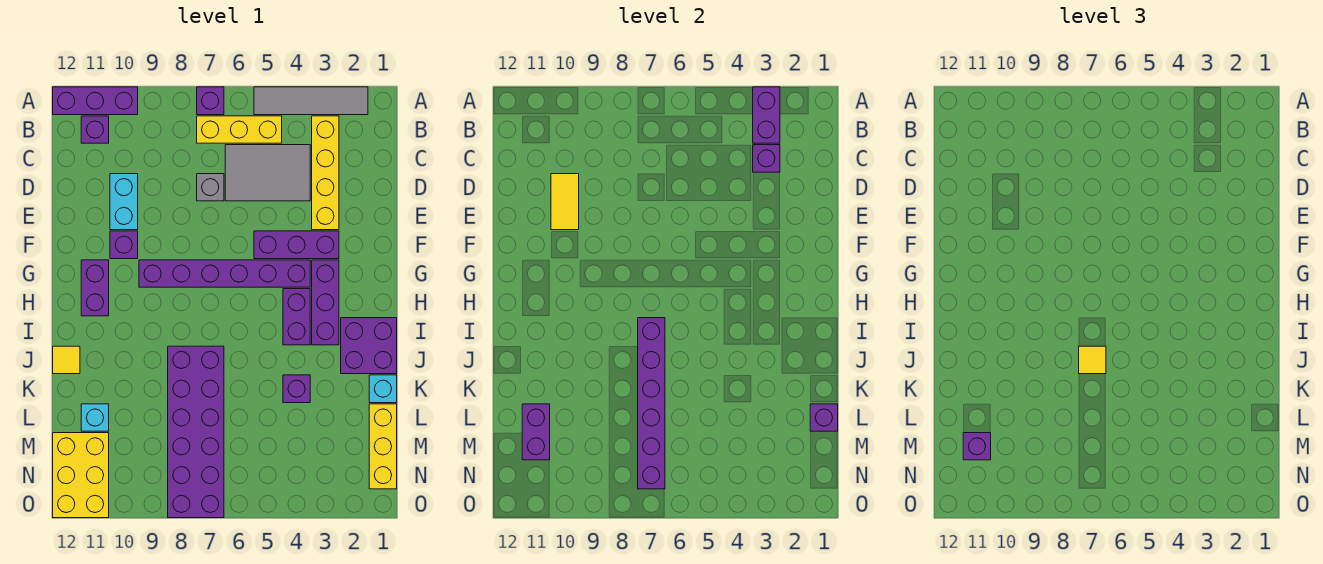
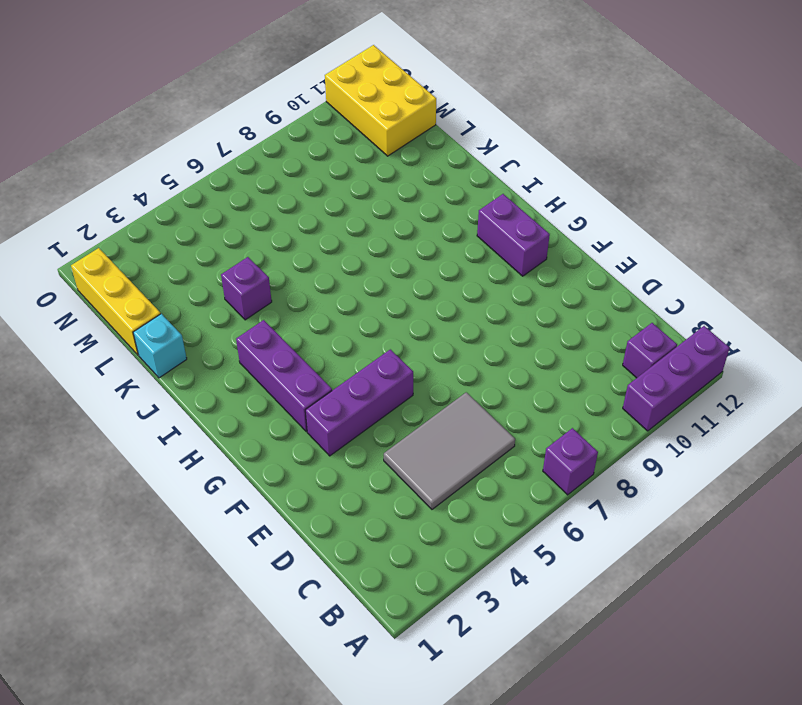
none -> grey 1x4 tile [254,87,368,115]
none -> yellow 1x4 brick [312,116,339,230]
none -> yellow 1x3 brick [197,116,282,143]
none -> grey 1x1 brick [197,174,224,201]

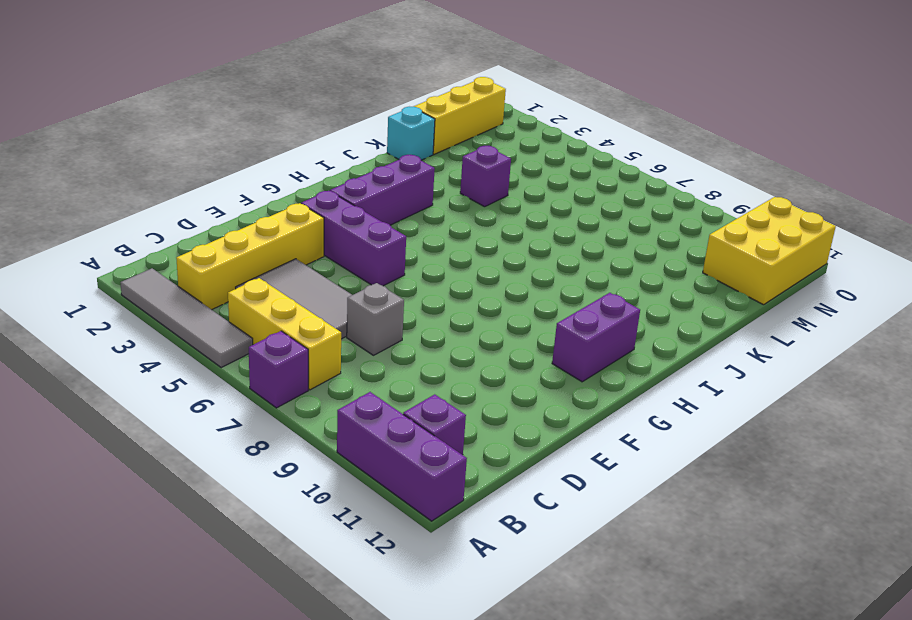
none -> cyan 1x2 brick [110,174,138,230]
none -> purple 1x1 brick [110,231,138,259]
none -> purple 1x6 brick [139,260,310,287]
none -> purple 1x2 brick [283,289,310,345]

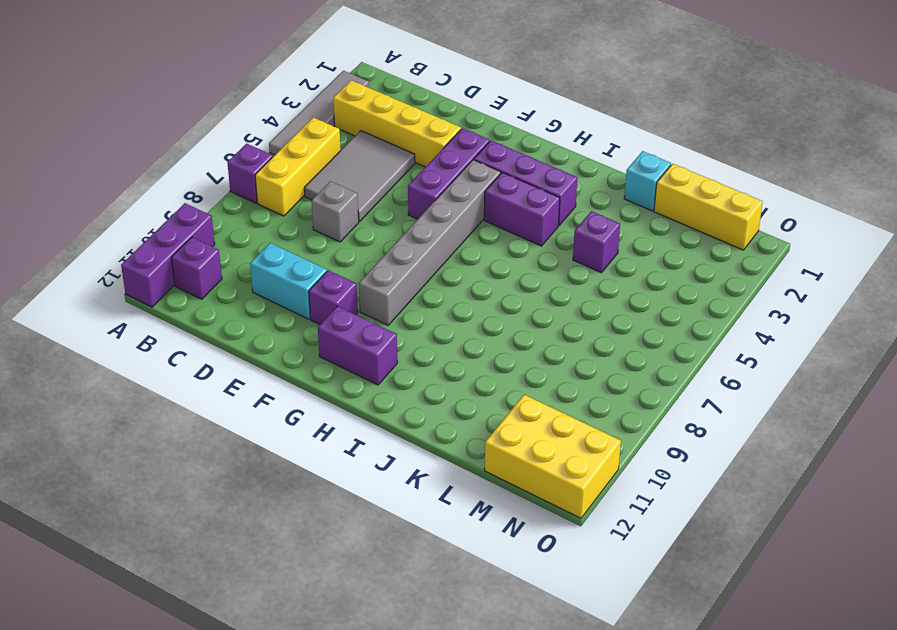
grey 1x6 brick [359,160,501,325] -> purple 1x6 brick [139,260,310,287]
none -> purple 2x2 brick [341,318,397,374]
none -> purple 2x6 brick [168,346,224,518]
none -> yellow 1x1 tile [53,346,80,374]
none -> cyan 1x1 brick [81,404,109,431]

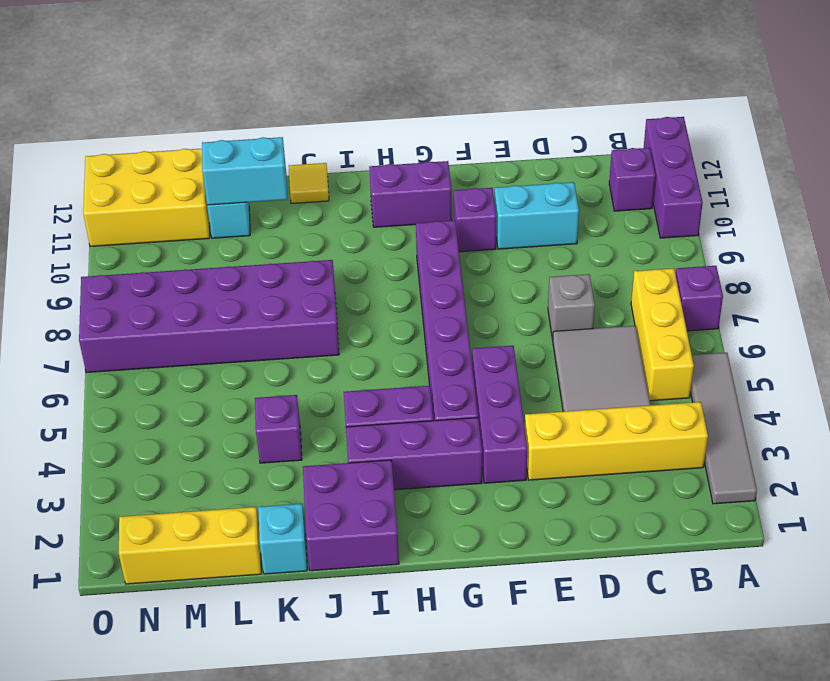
cyan 1x2 brick [202,137,287,205] -> purple 1x2 brick [522,404,550,460]
none -> purple 1x2 brick [753,87,780,143]
none -> purple 1x1 brick [753,145,780,172]
none -> yellow 1x2 tile [551,174,579,230]
none -> purple 1x6 brick [638,318,665,489]

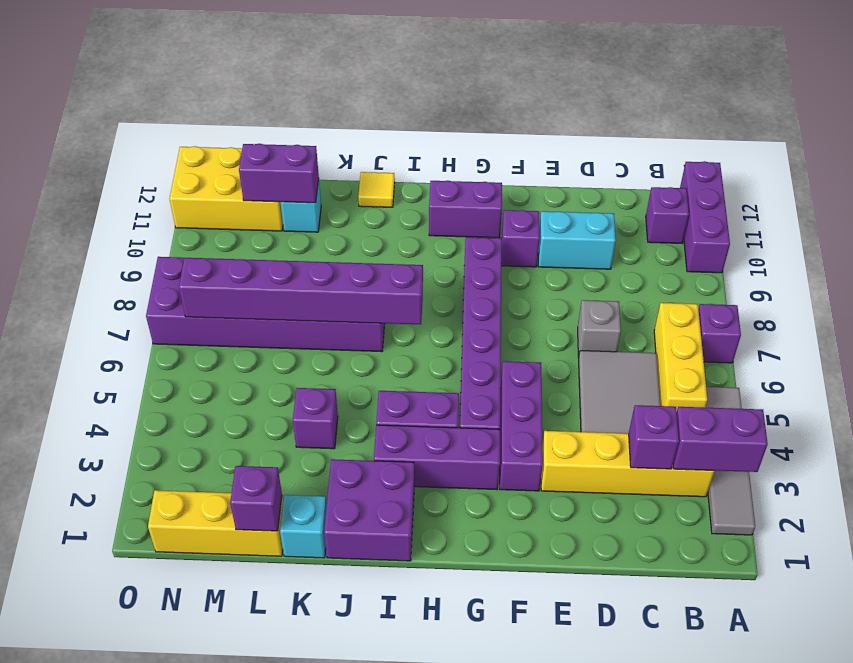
none -> yellow 1x2 tile [551,174,579,230]
none -> yellow 1x1 tile [1079,346,1106,374]
none -> purple 1x1 brick [963,433,991,460]

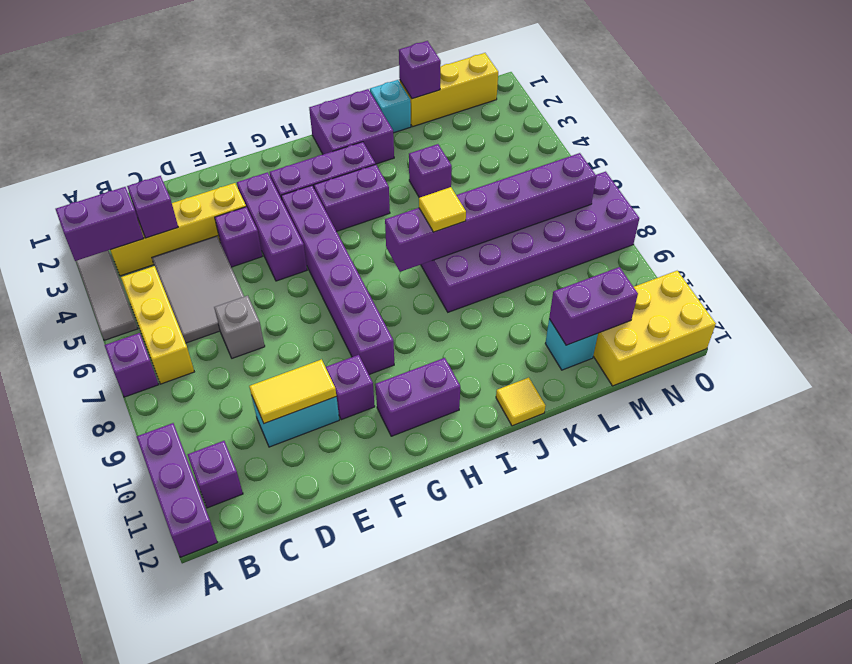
purple 1x1 brick [215,207,262,267] -> purple 1x1 brick moved to [963,433,991,460]

